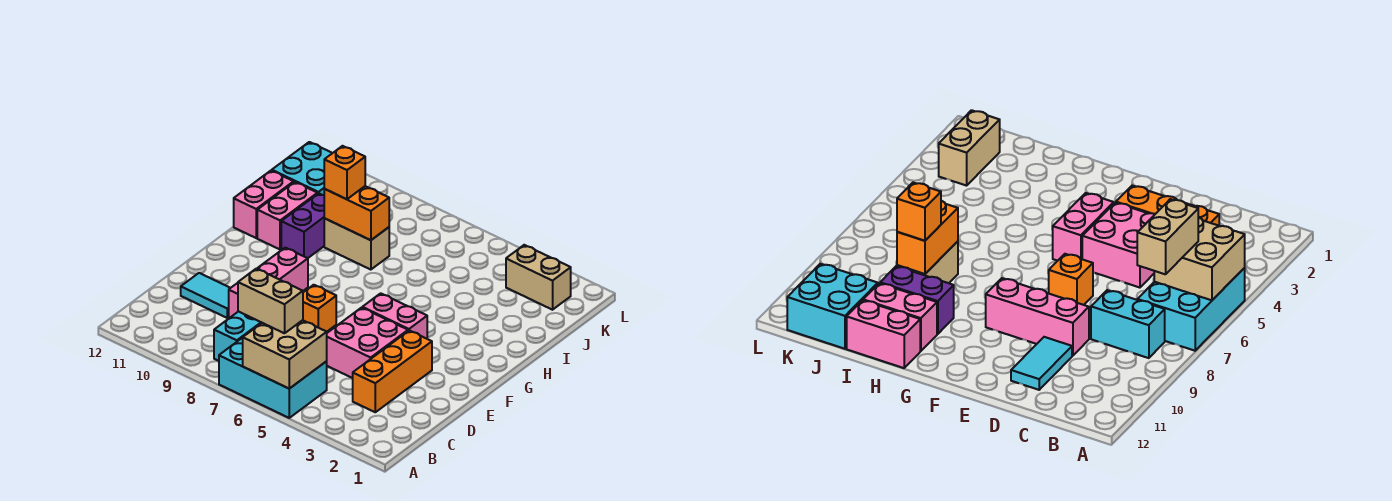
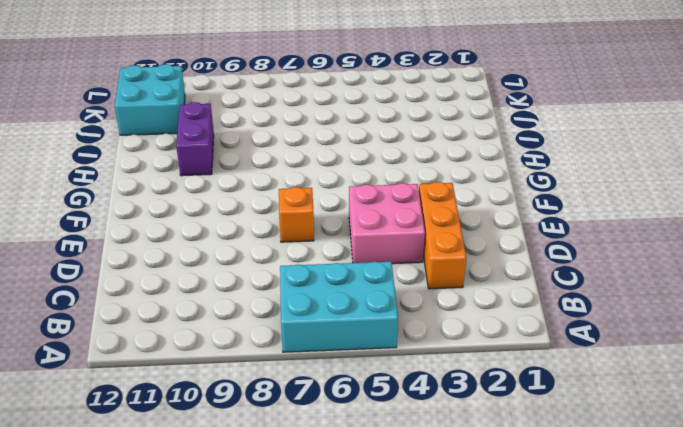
none -> cyan 1x2 brick [214,311,262,361]
none -> pink 1x3 brick [229,248,308,318]
none -> cyan 1x2 tile [181,273,230,318]

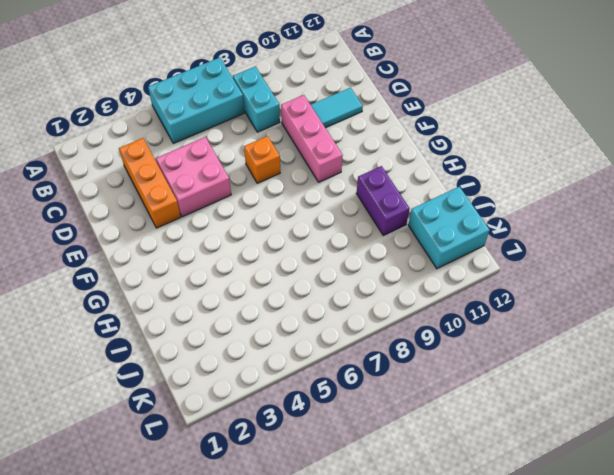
none -> pink 1x2 brick [362,293,427,339]
none -> pink 1x2 brick [257,182,318,249]
none -> pink 1x2 brick [234,171,294,238]

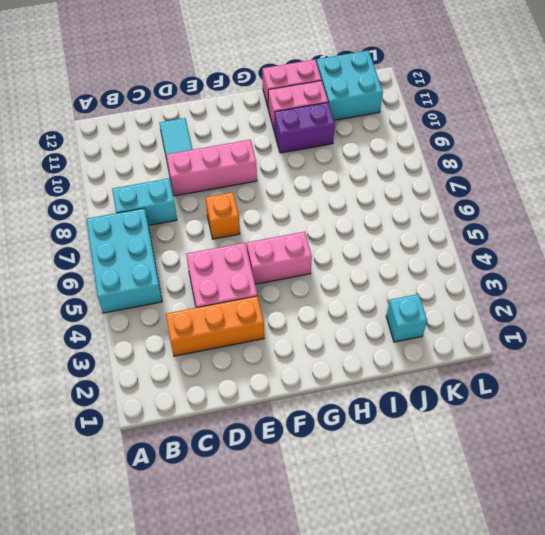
pink 1x2 brick [247,232,312,284] -> pink 1x2 brick turned to [362,293,427,339]
cyan 1x1 brick [386,294,427,342] -> none
none -> tan 1x2 brick [324,218,389,270]
none -> tan 1x2 brick [506,245,571,310]
none -> tan 2x2 brick [243,320,327,389]

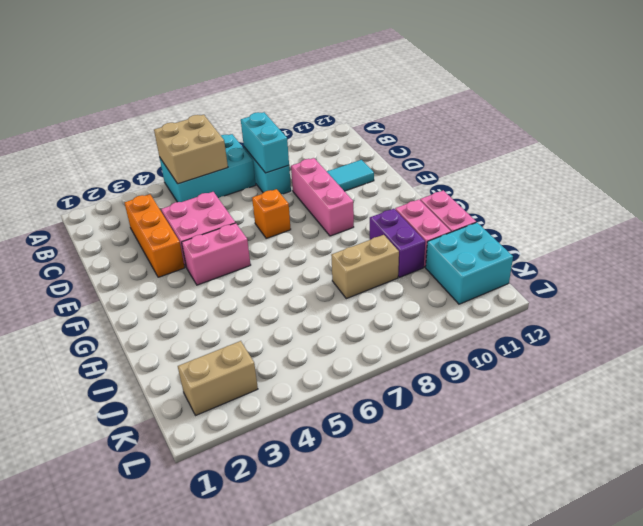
cyan 1x2 brick [241,112,289,173] -> none
none -> orange 1x2 brick [324,186,389,240]
none -> tan 1x2 brick [238,269,303,333]
none -> orange 1x1 brick [324,146,365,199]

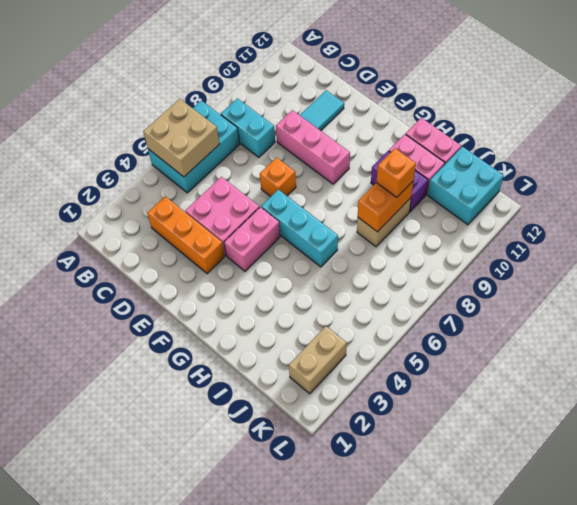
cyan 1x3 brick [261,190,338,267] -> none
none -> tan 1x2 brick [238,269,303,333]

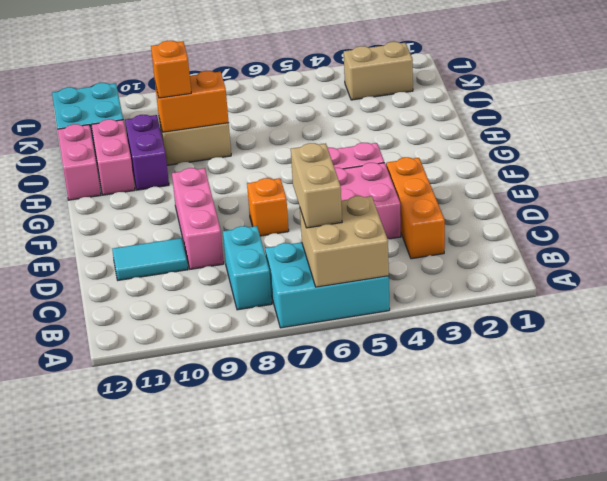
tan 1x2 brick [291,143,342,228] -> tan 1x2 brick turned to [238,269,303,333]

